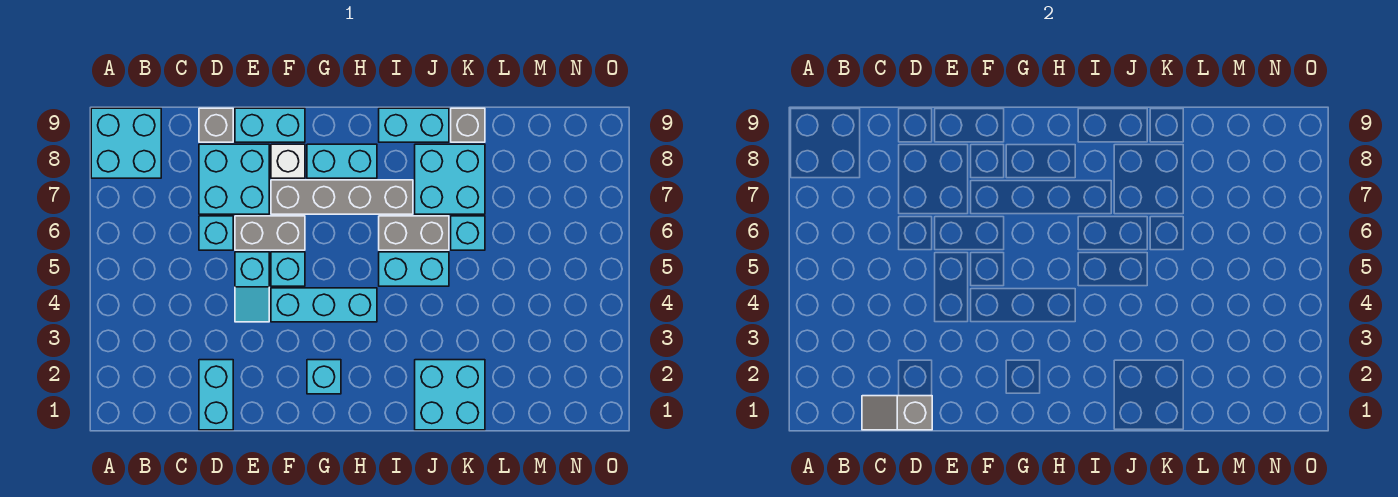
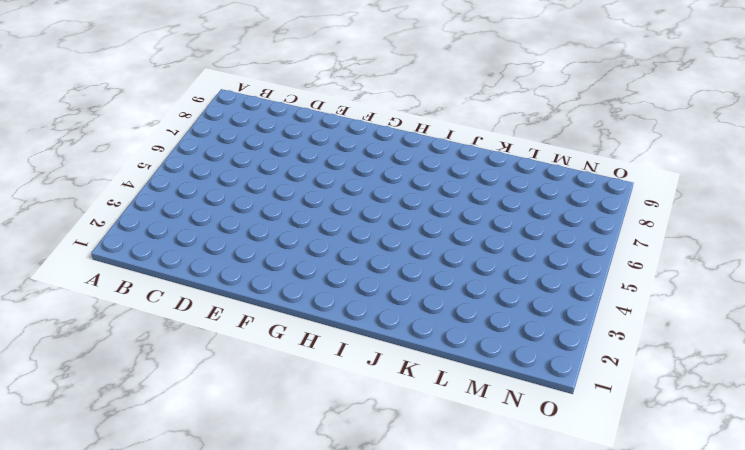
none -> cyan 2x2 brick [91,108,161,178]
none -> cyan 1x2 brick [199,360,233,430]
none -> cyan 1x1 brick [199,216,233,250]

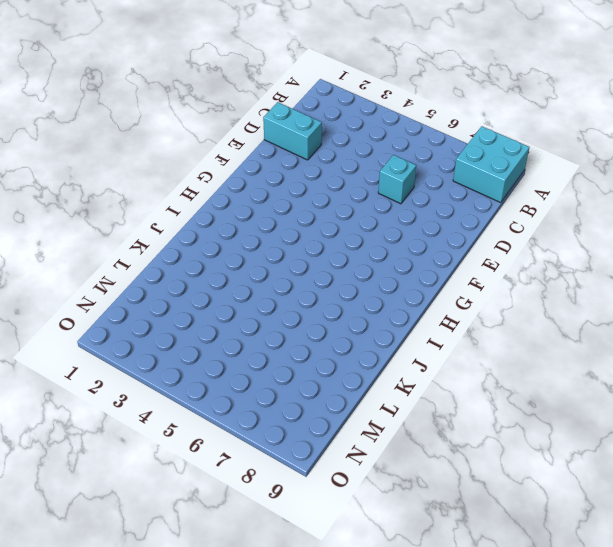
none -> cyan 2x2 brick [199,144,269,214]
none -> grey 1x1 brick [199,108,233,142]
none -> cyan 1x2 slope [235,252,269,322]

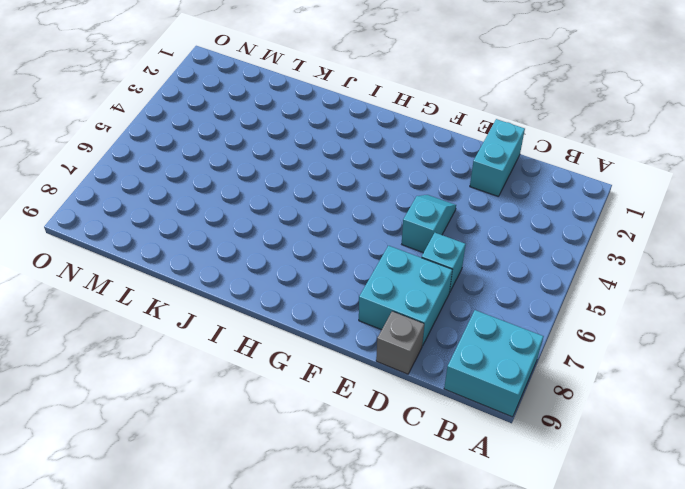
none -> grey 1x2 brick [235,216,305,250]
none -> cyan 1x2 brick [235,108,305,142]
none -> cyan 1x3 brick [271,288,377,322]

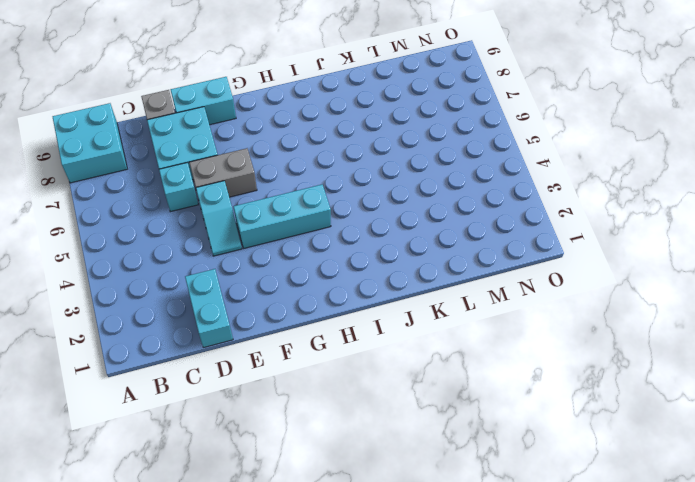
none -> cyan 1x1 brick [271,252,305,286]
none -> grey 1x4 brick [271,180,413,214]
none -> white 1x1 brick [271,144,305,178]

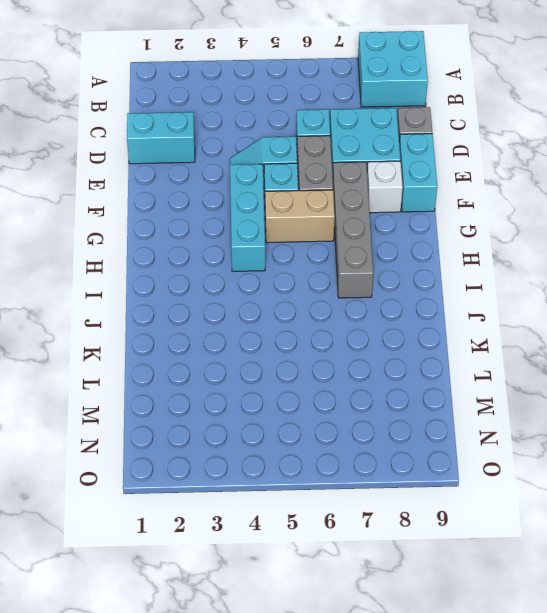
tan 1x2 brick [265,190,335,243] -> none
none -> cyan 1x1 brick [307,360,341,394]
none -> cyan 1x2 brick [307,144,377,178]
none -> cyan 1x2 brick [379,252,449,286]

